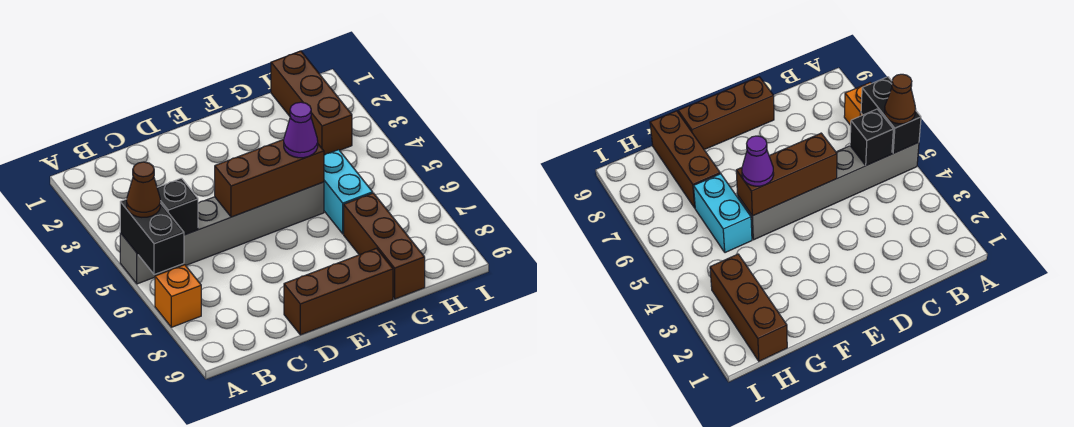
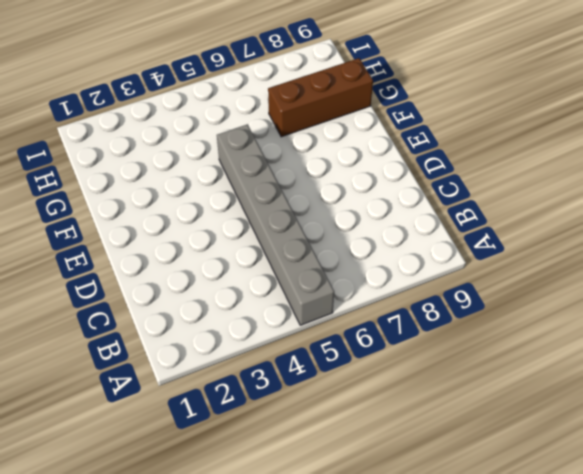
none -> orange 1x1 brick [155,265,201,327]
none -> brown 1x3 brick [284,248,393,335]

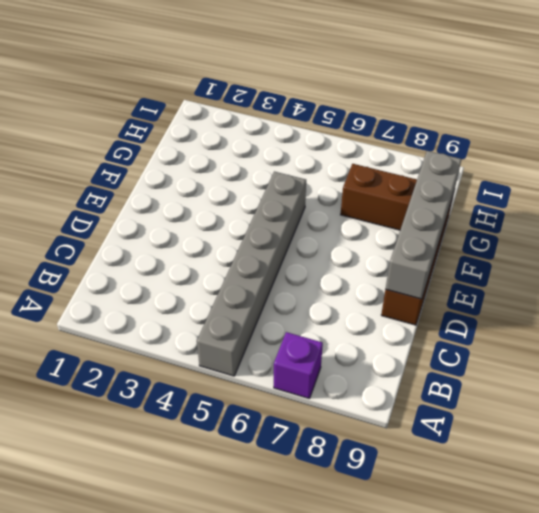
purple 1x1 brick [274,332,323,399] -> orange 1x1 brick [155,265,201,327]
grey 1x4 brick [386,151,462,299] -> none
none -> cyan 1x2 brick [324,150,373,234]
none -> brown 1x3 brick [271,51,352,155]

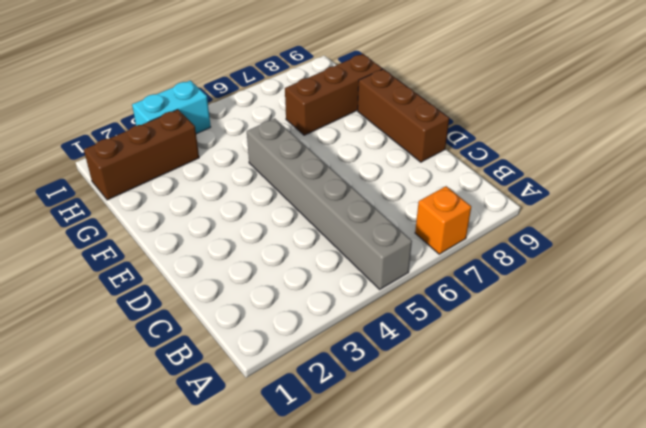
cyan 1x2 brick [132,80,211,134] -> cyan 1x2 brick moved to [324,150,373,234]
none -> black 1x2 brick [120,199,184,275]
none -> black 1x1 brick [157,178,198,235]

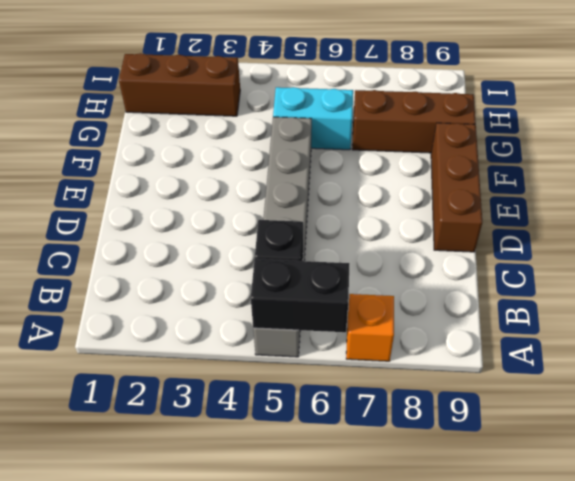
none -> brown 1x3 brick [215,139,324,217]
none -> brown 1x1 cone [127,162,160,217]

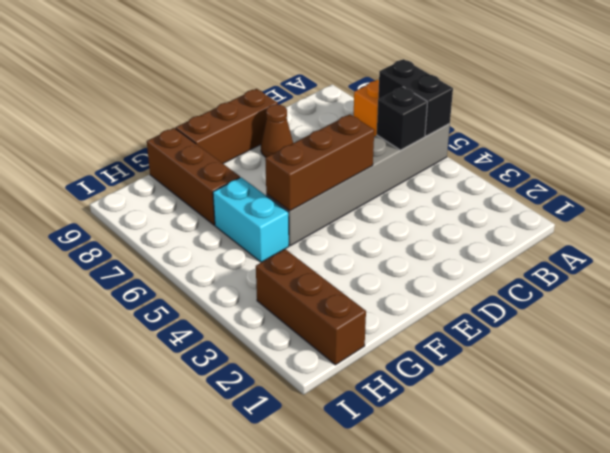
brown 1x1 cone [261,105,293,157] -> brown 1x1 cone moved to [127,162,160,217]
none -> purple 1x1 cone [284,102,318,158]

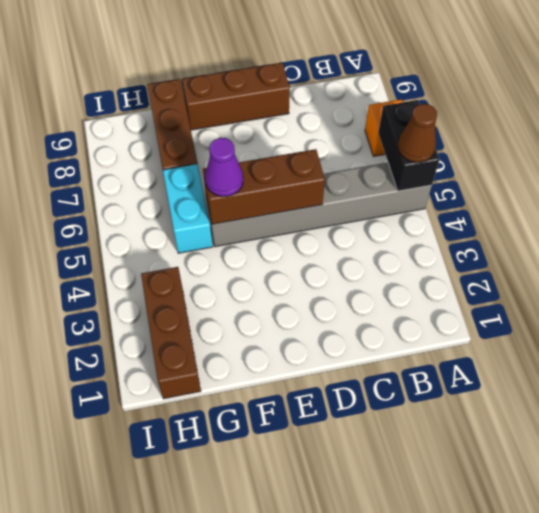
none -> black 1x1 brick [157,178,198,235]

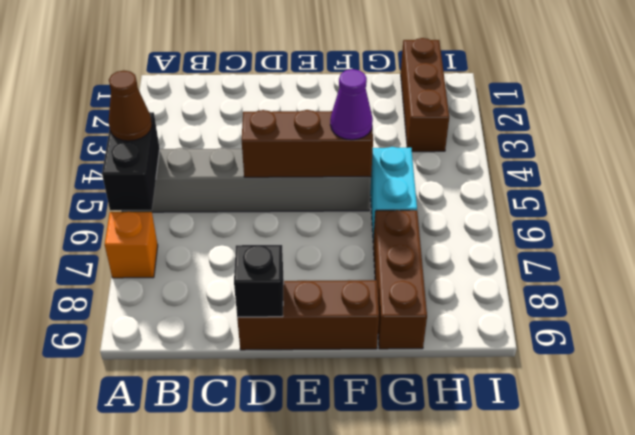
black 1x1 brick [234,245,284,317] -> black 1x1 brick moved to [157,178,198,235]

